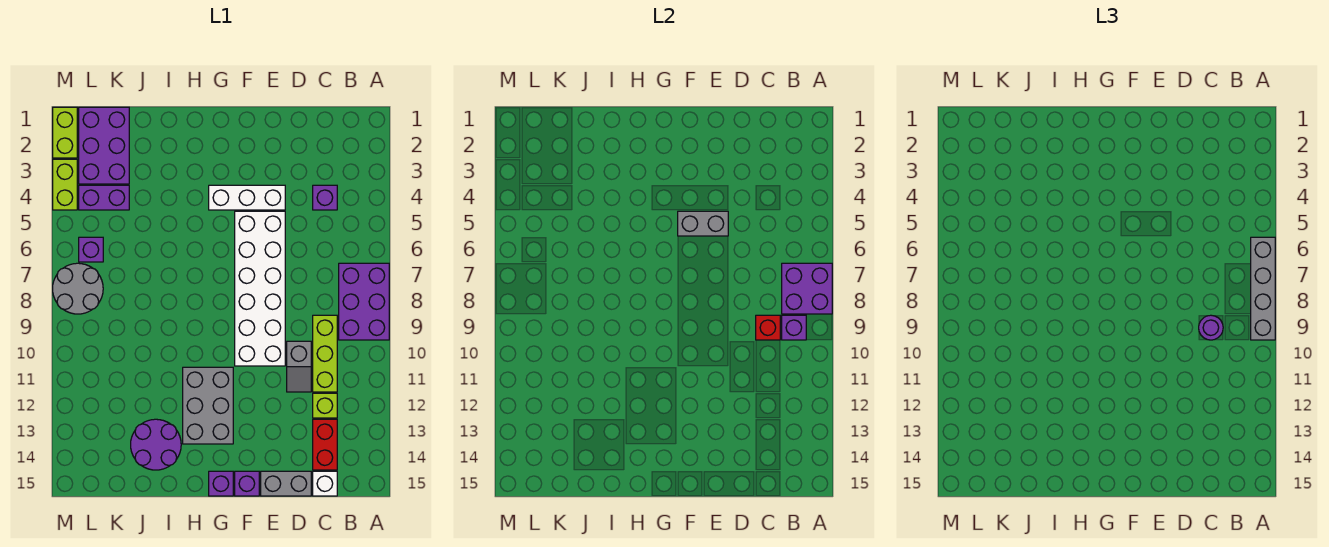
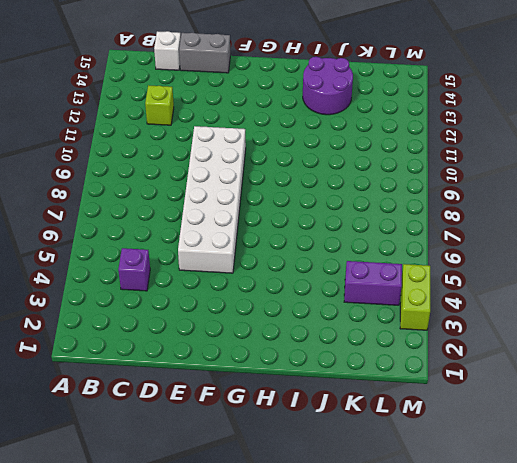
none -> purple 2x3 brick [339,263,389,340]
none -> lime 1x3 brick [313,315,337,392]
none -> red 1x2 brick [313,419,337,470]

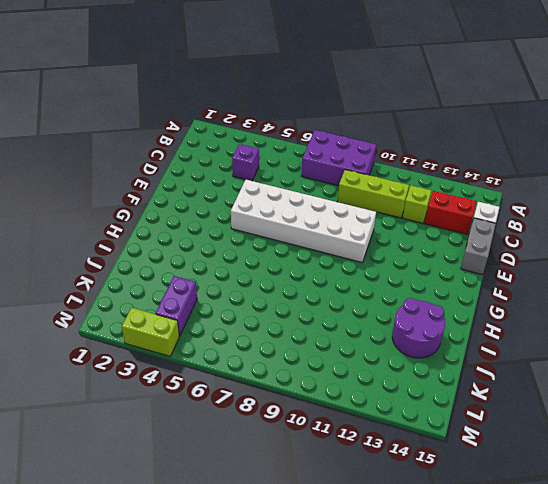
none -> grey 1x2 slope [287,341,311,392]
none -> white 1x3 brick [209,185,285,210]
none -> purple 1x1 brick [235,471,259,496]

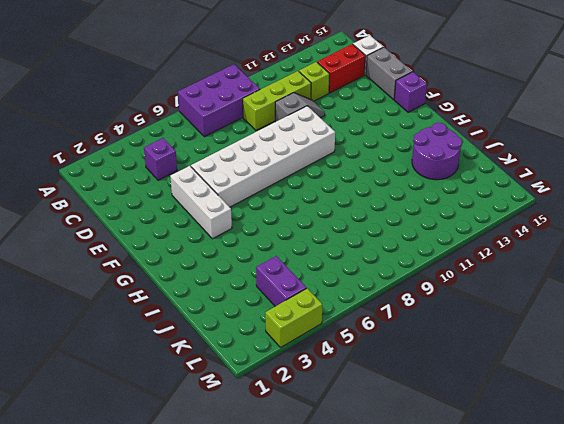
none -> grey 2x3 brick [183,367,233,444]
none -> purple 1x1 brick [209,471,233,496]
none -> purple 2x3 brick [79,107,129,184]

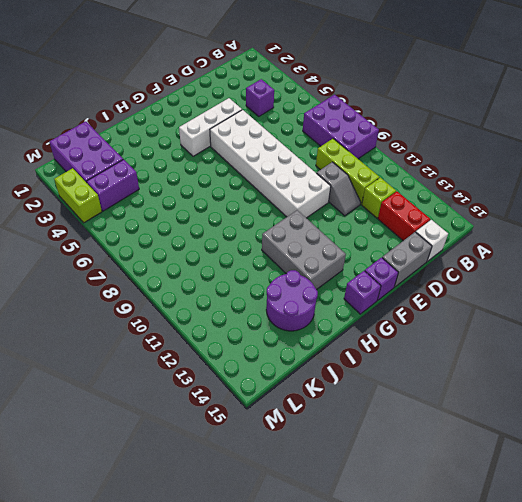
none -> purple 1x1 brick [79,237,103,262]
none -> grey 2x2 round brick [53,263,103,314]
none -> lime 1x2 brick [53,107,77,158]

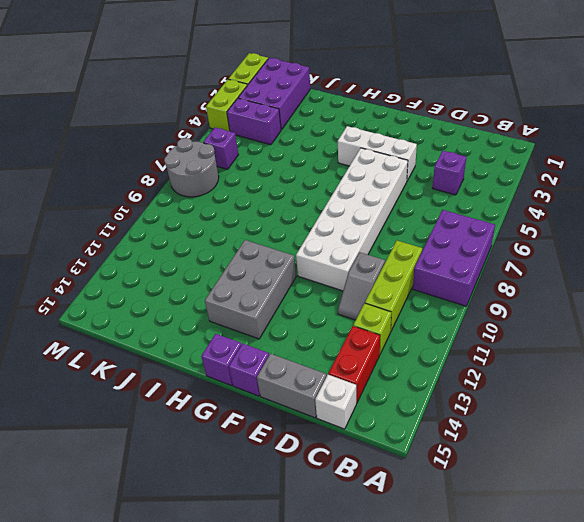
none -> purple 2x2 round brick [131,419,181,470]
none -> purple 2x2 brick [782,263,832,314]
none -> purple 1x1 brick [782,315,806,340]

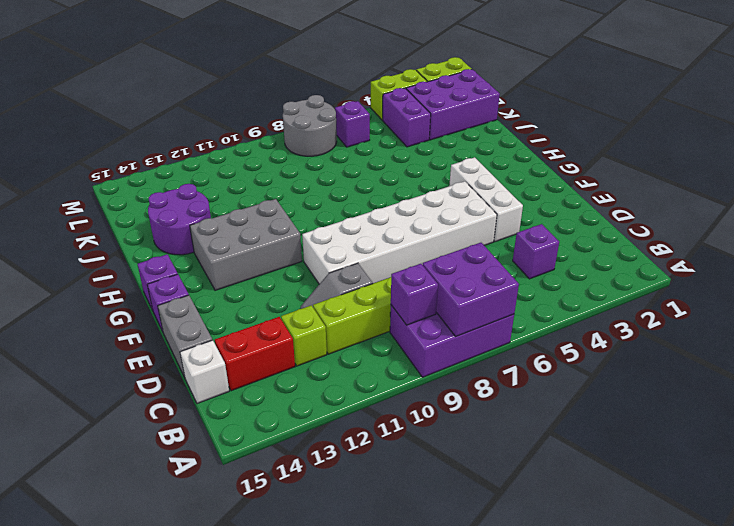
none -> red 1x1 brick [756,315,780,340]
none -> grey 1x2 brick [678,211,728,236]
none -> grey 1x4 brick [1251,237,1275,340]

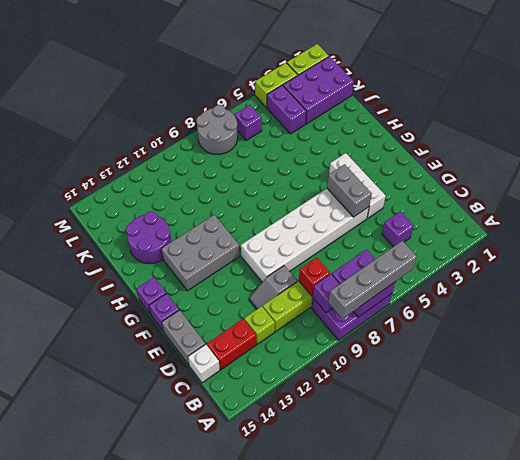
none -> purple 1x1 round brick [1199,315,1223,340]

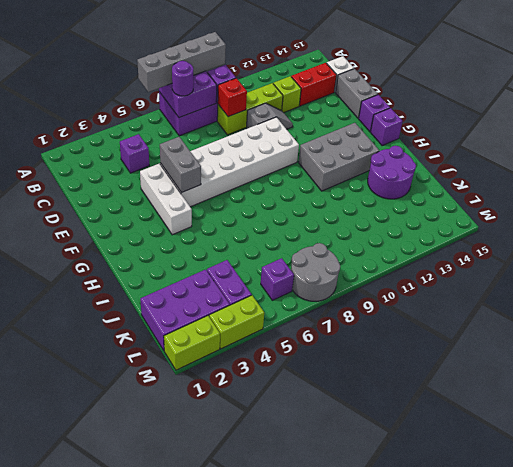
purple 1x1 round brick [172,61,193,96] -> purple 1x1 round brick moved to [1199,315,1223,340]

